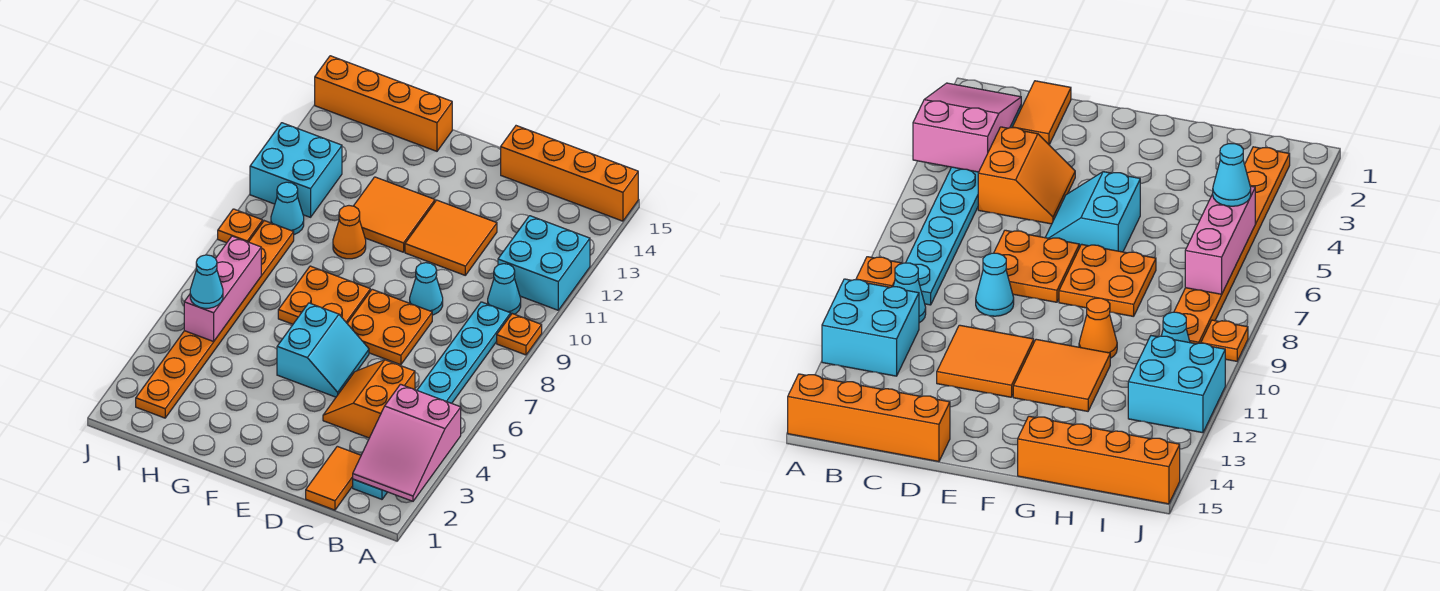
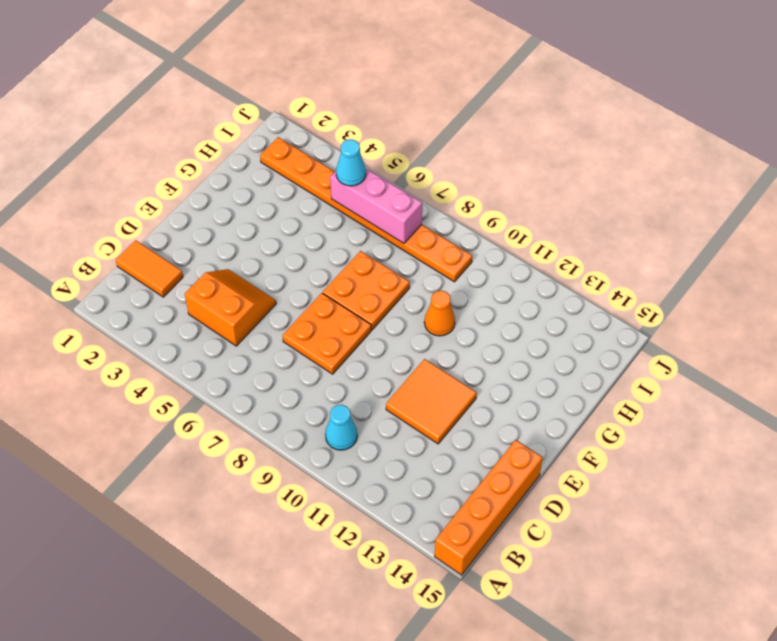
none -> orange 1x1 plate [497,314,542,355]
none -> cyan 2x2 brick [498,216,590,310]
none -> cyan 1x8 plate [353,302,511,499]

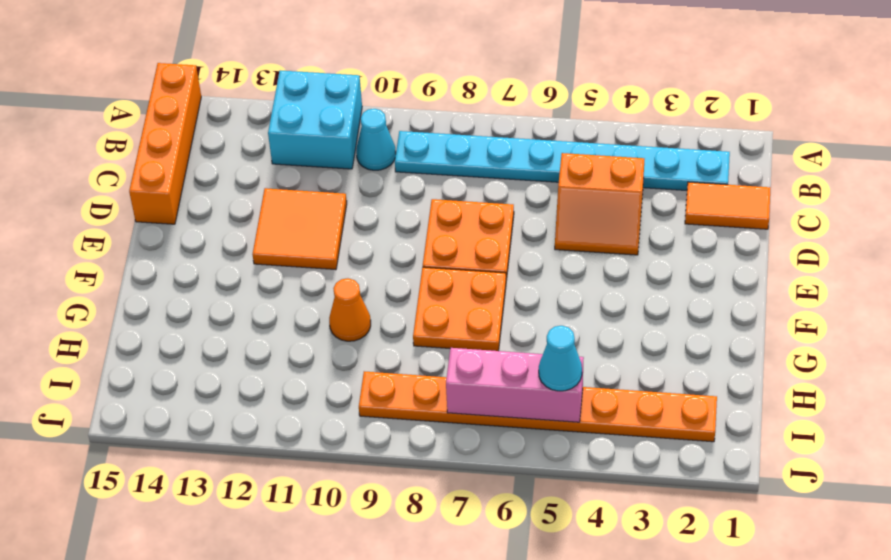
none -> orange 1x1 plate [497,314,542,355]
none -> cyan 1x1 cone [410,263,443,315]
none -> cyan 2x2 slope [277,303,369,397]

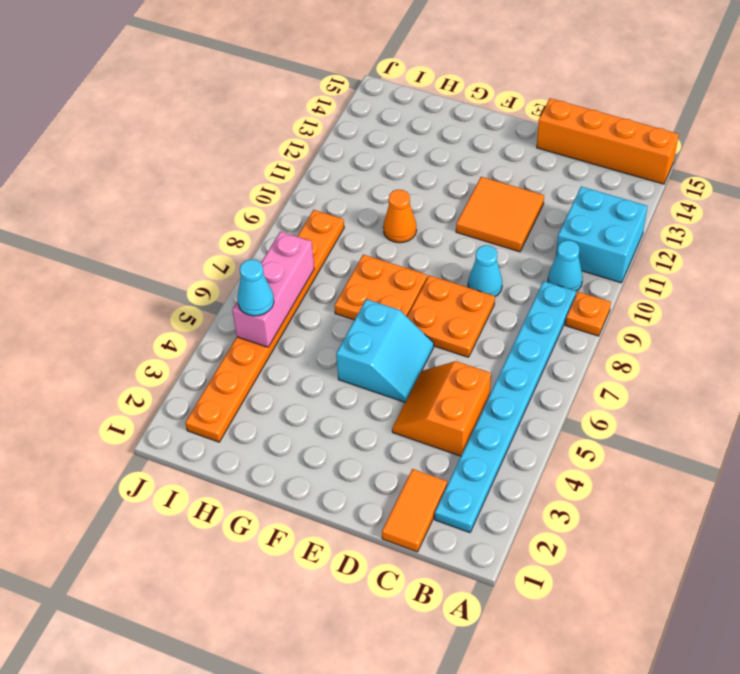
none -> orange 2x2 tile [354,177,435,252]
none -> orange 1x4 brick [315,56,452,151]
none -> cyan 1x1 cone [271,182,304,235]

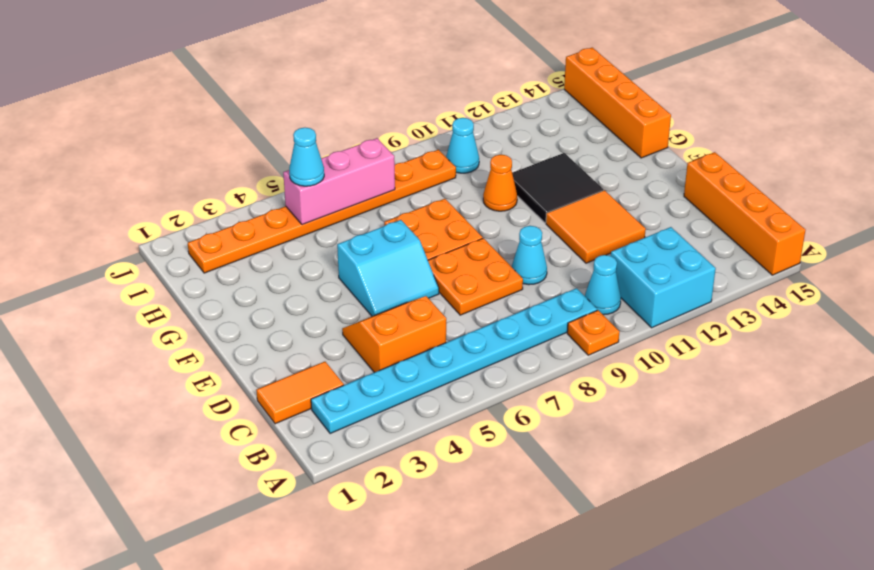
black 2x2 tile [512,153,604,223] -> orange 2x2 tile [354,177,435,252]
none -> cyan 2x2 brick [250,123,342,217]
none -> orange 1x1 plate [218,209,263,243]
none -> pink 2x3 slope [353,384,461,501]

